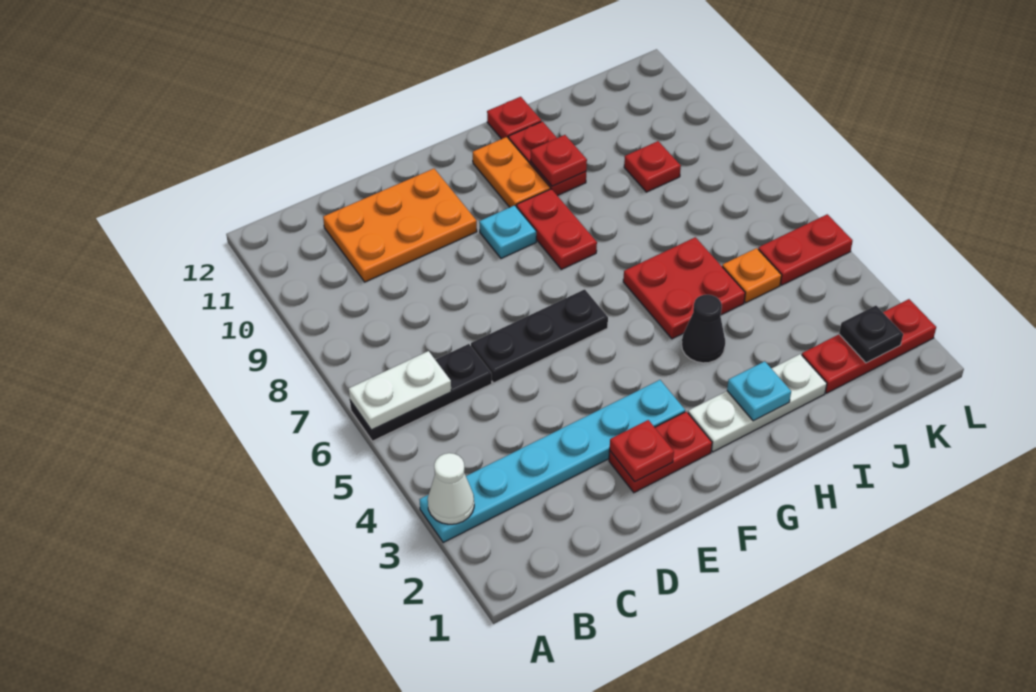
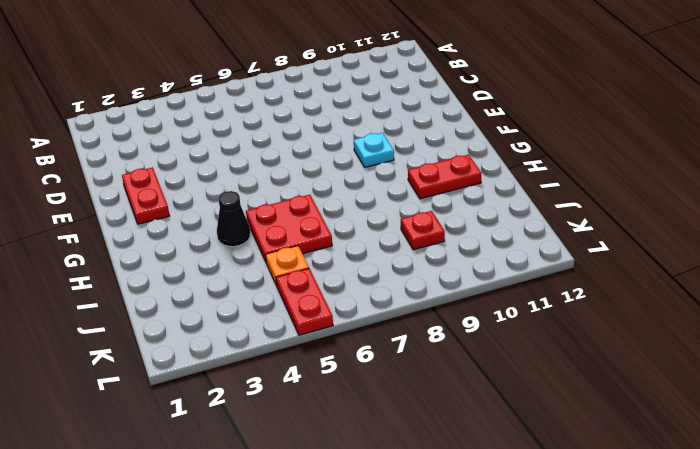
none -> cyan 1x6 plate [419,380,685,542]
none -> black 1x3 plate [350,344,492,441]
none -> orange 2x3 plate [323,169,477,282]

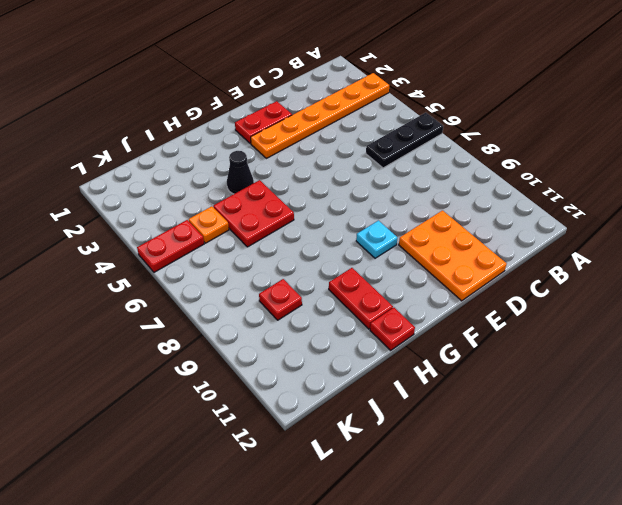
orange 1x6 plate [251,73,389,158] -> cyan 1x6 plate [419,380,685,542]
orange 2x3 plate [399,211,507,301] -> orange 2x3 plate turned to [323,169,477,282]
none -> black 1x3 plate [471,289,608,383]
none -> white 1x3 plate [688,354,827,452]
none -> red 1x2 plate [517,189,597,269]

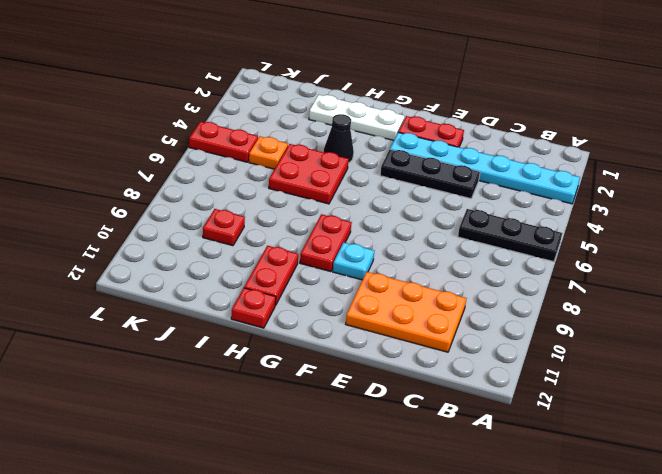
black 1x3 plate [380,149,480,199] -> black 1x3 plate moved to [471,289,608,383]
none -> orange 1x2 plate [473,137,550,207]
none -> red 1x3 plate [802,299,936,393]
none -> white 1x1 cone [428,453,474,524]

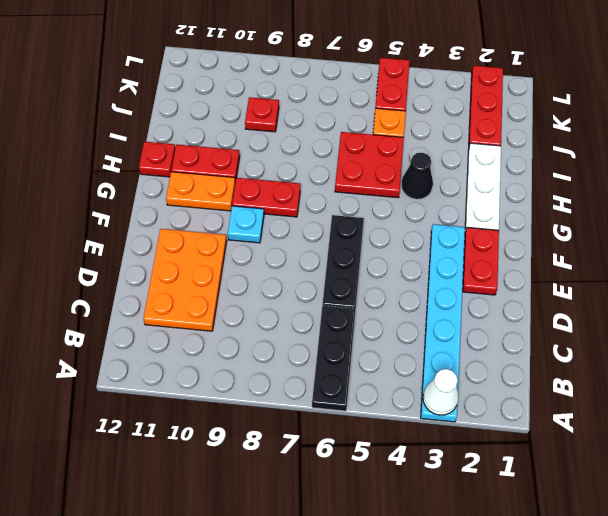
none -> white 1x2 plate [349,351,451,430]
none -> red 1x1 plate [610,420,674,482]
none -> cyan 1x1 plate [727,361,791,421]

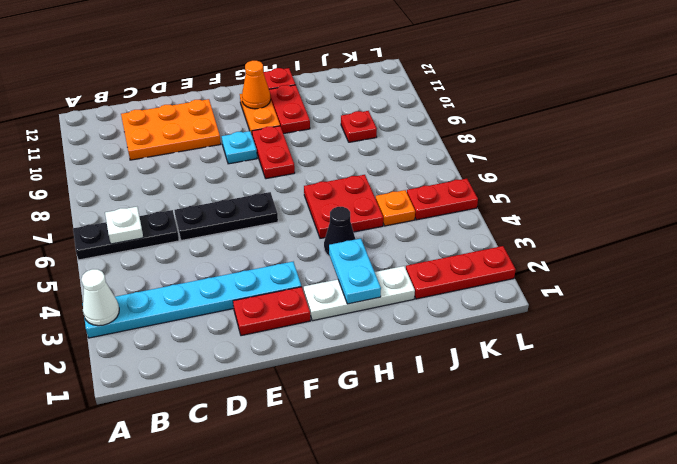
white 1x1 plate [105,207,143,244] -> white 1x2 plate [349,351,451,430]
orange 1x1 cone [242,61,271,109] -> none
cyan 1x2 plate [329,239,381,304] -> cyan 1x1 plate [727,361,791,421]
none -> red 1x1 plate [610,420,674,482]
none -> red 1x1 plate [531,135,587,186]
none -> black 1x1 plate [839,306,903,363]

